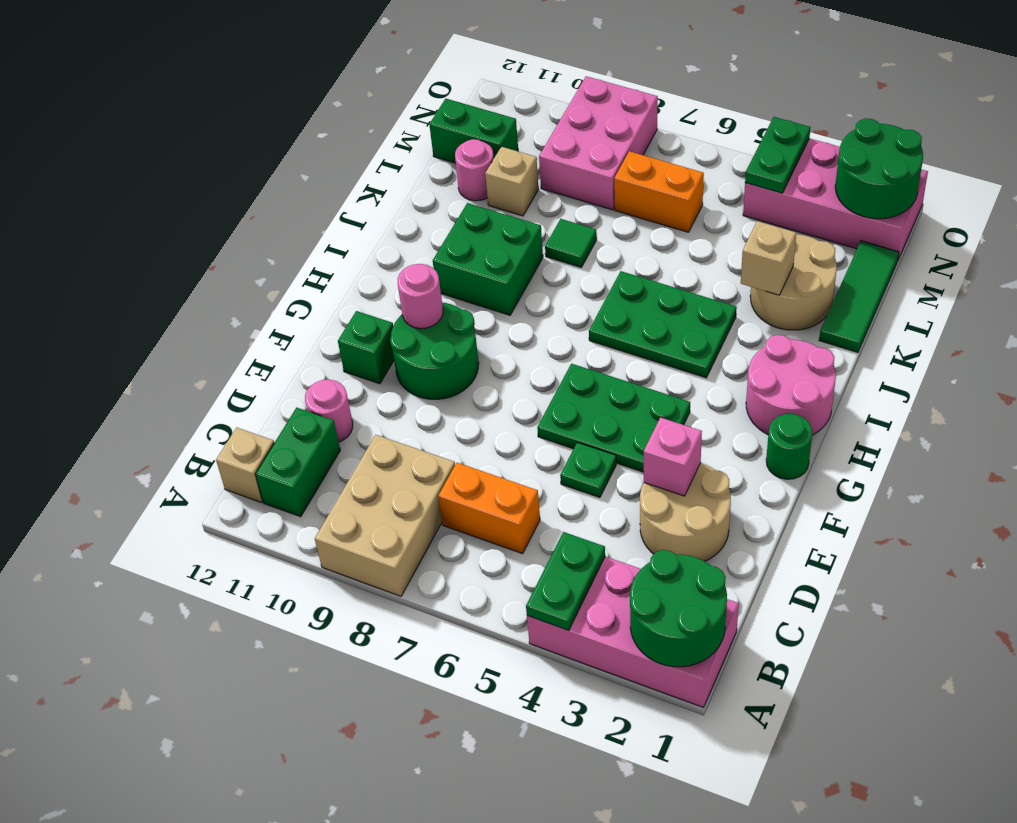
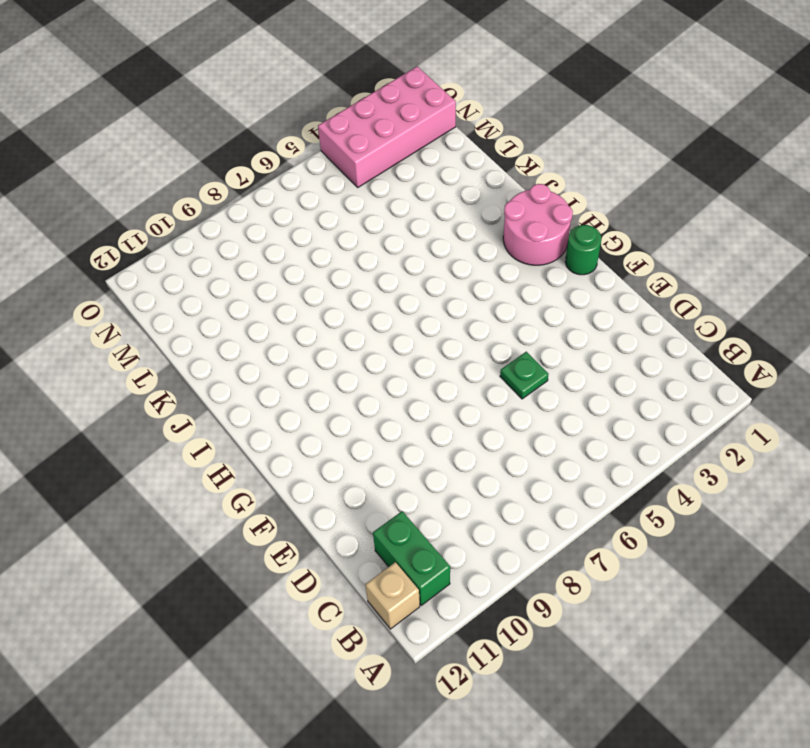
none -> pink 2x4 brick [527,556,739,708]
none -> tan 2x3 brick [315,435,455,596]
none -> orange 1x2 brick [438,463,540,554]
none -> tan 2x2 round brick [640,463,731,561]

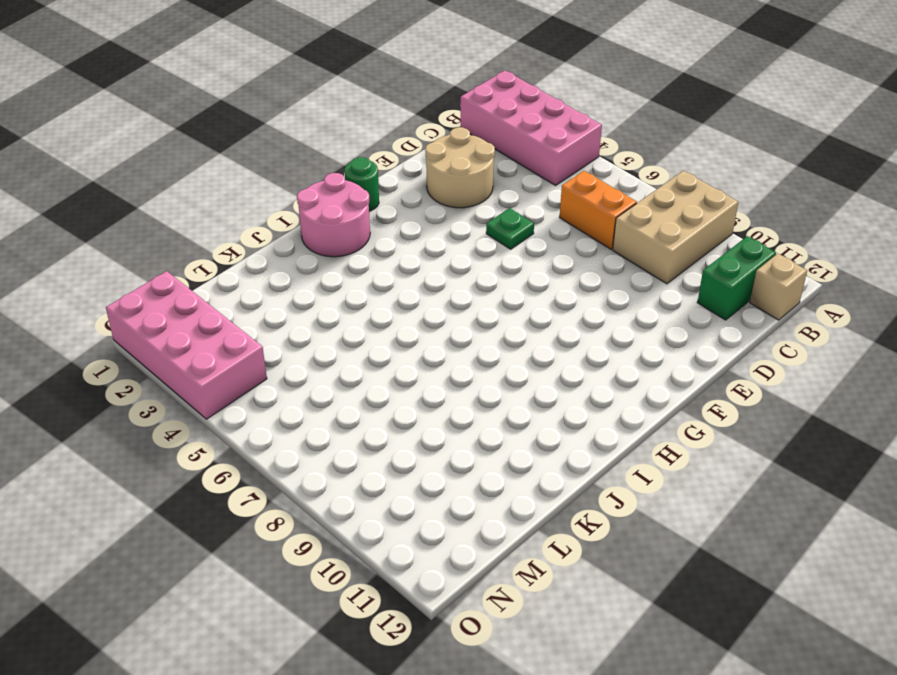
none -> pink 1x1 round brick [305,380,353,442]
none -> green 2x3 plate [537,364,690,472]
none -> green 2x2 round brick [390,302,479,399]
none -> green 1x1 brick [338,311,394,384]

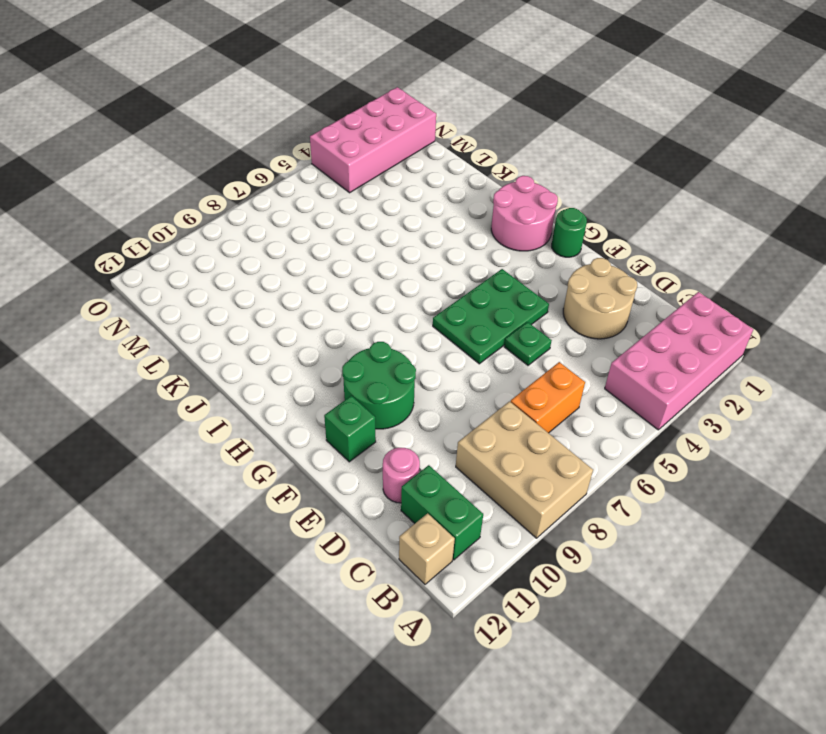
none -> green 2x3 plate [589,271,737,378]
none -> green 2x2 brick [433,203,543,315]
none -> green 1x3 tile [819,241,899,352]
none -> tan 2x2 round brick [750,234,837,330]

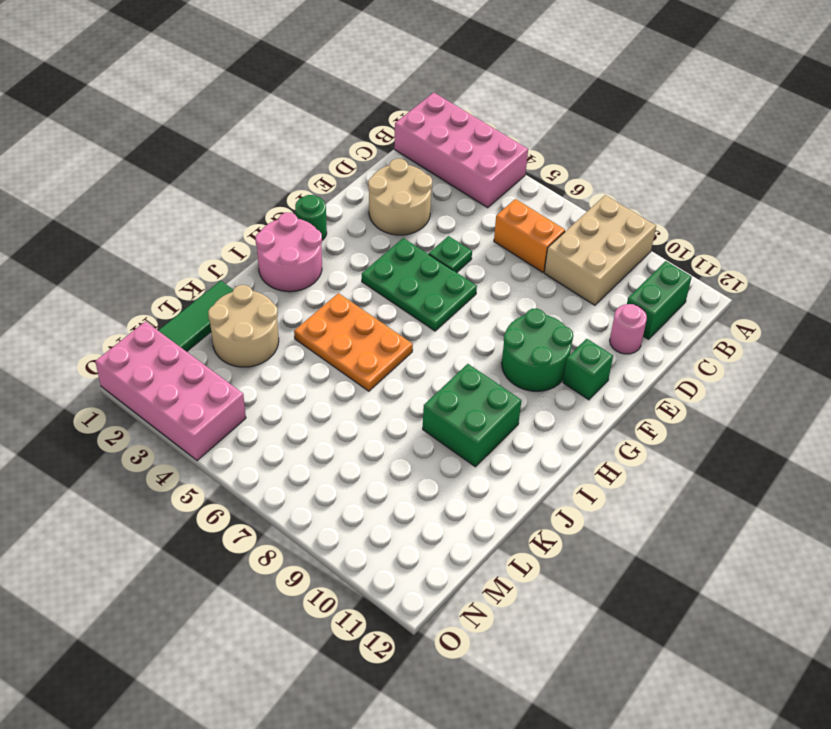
orange 2x3 plate [294,293,413,391] -> green 2x3 plate [589,271,737,378]
none -> tan 1x1 brick [216,427,274,503]
none -> green 1x1 tile [545,219,597,267]
none -> tan 1x1 brick [485,147,539,216]
none -> pink 1x1 round brick [455,139,494,201]

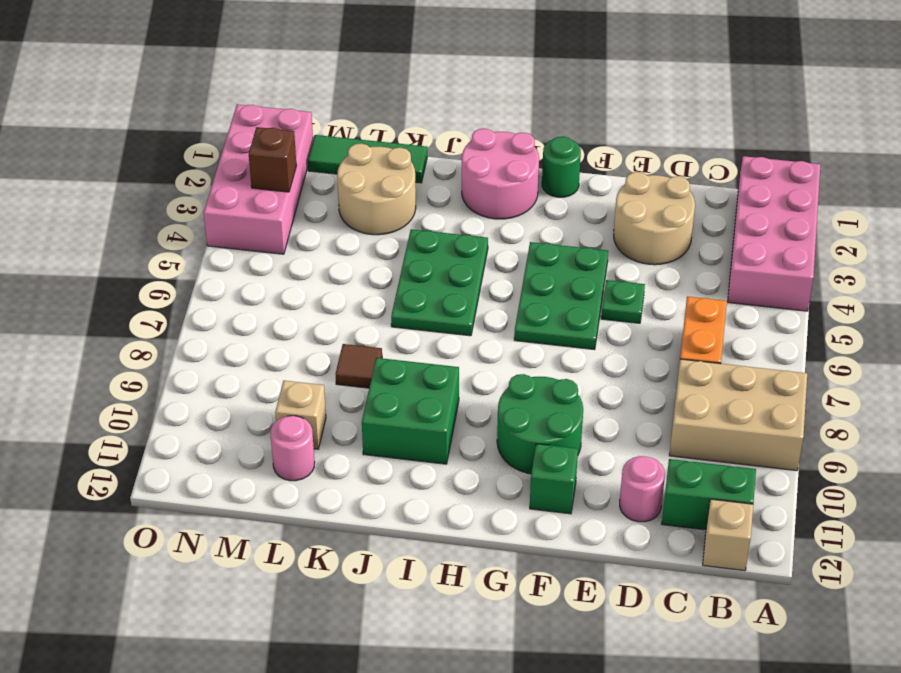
brown 1x1 tile [336,344,382,388] -> green 1x1 tile [545,219,597,267]
brown 1x1 brick [249,127,297,192] -> none
none -> orange 1x2 brick [614,151,704,232]
none -> pink 2x3 brick [539,76,658,210]
none -> green 1x2 brick [429,99,518,163]
none -> green 2x2 round brick [630,550,727,667]

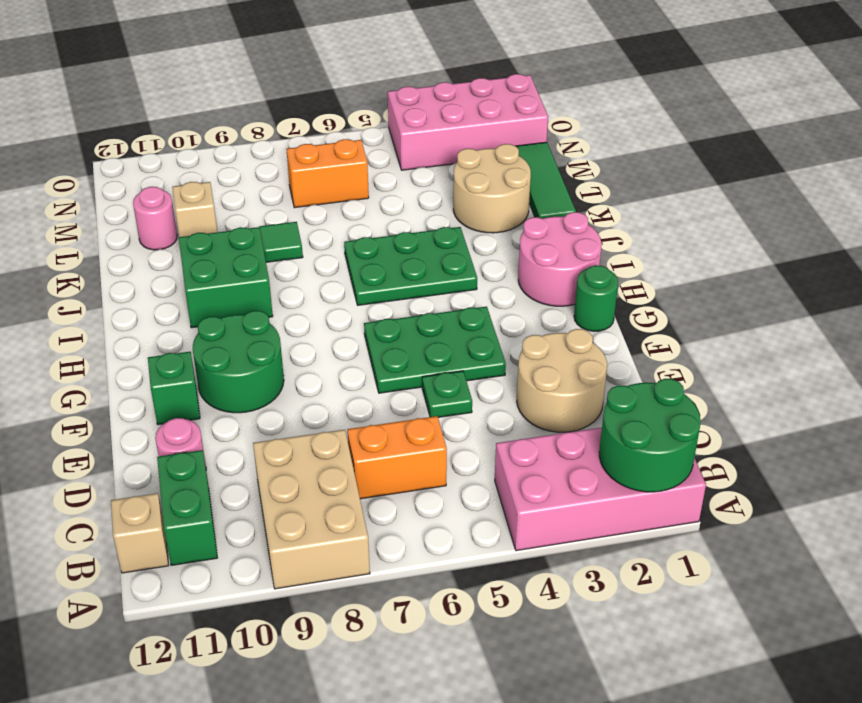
none -> pink 2x3 brick [539,76,658,210]
none -> green 1x2 brick [429,99,518,163]
none -> green 1x2 plate [526,532,605,630]
none -> pink 1x1 brick [644,418,702,496]

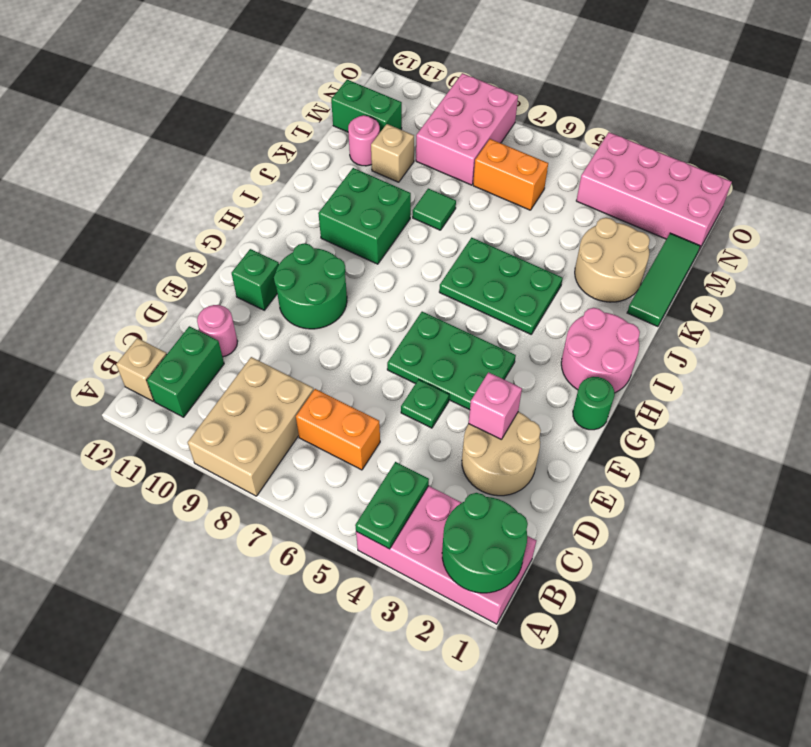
none -> pink 1x1 round brick [397,264,443,329]
none -> tan 1x1 brick [741,221,796,295]
none -> green 2x2 round brick [835,118,923,219]
none -> green 1x2 plate [745,117,810,193]

